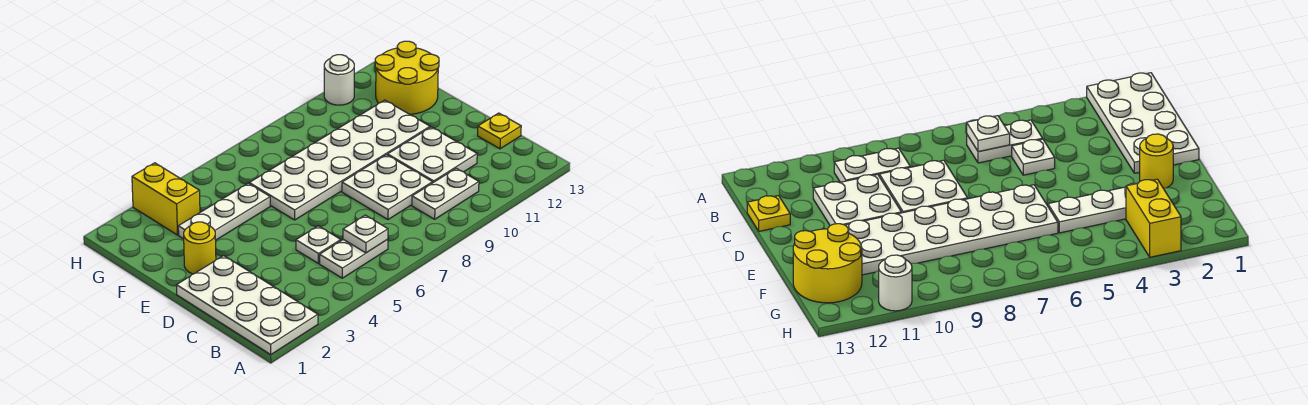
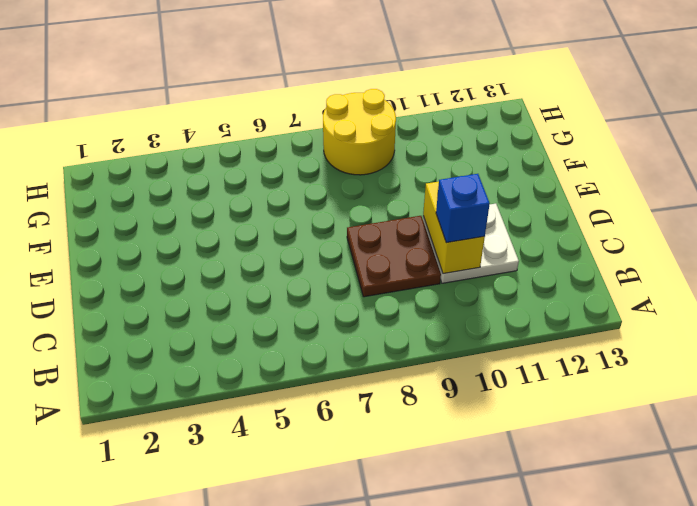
brown 2x2 plate [347,216,441,297] -> white 2x2 plate [342,155,433,220]
yellow 1x2 brick [423,182,485,274] -> yellow 1x2 brick moved to [132,163,200,235]
blue 1x1 brick [436,174,490,243] -> none
yellow 2x2 round brick [323,89,396,175] -> yellow 2x2 round brick moved to [375,41,439,114]
none -> white 2x4 plate [176,256,318,354]
none -> white 1x2 plate [320,239,388,278]
none -> white 1x2 plate [412,168,479,219]

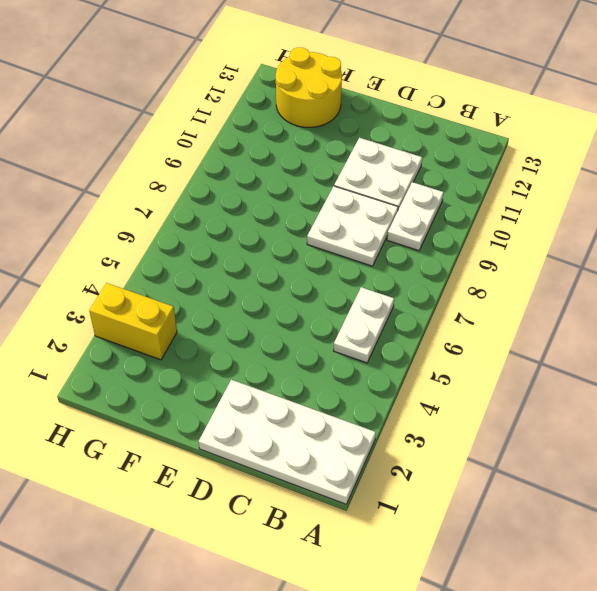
none -> white 1x1 plate [296,226,341,264]
none -> yellow 1x1 plate [478,113,521,149]
none -> yellow 1x1 round brick [184,222,216,274]

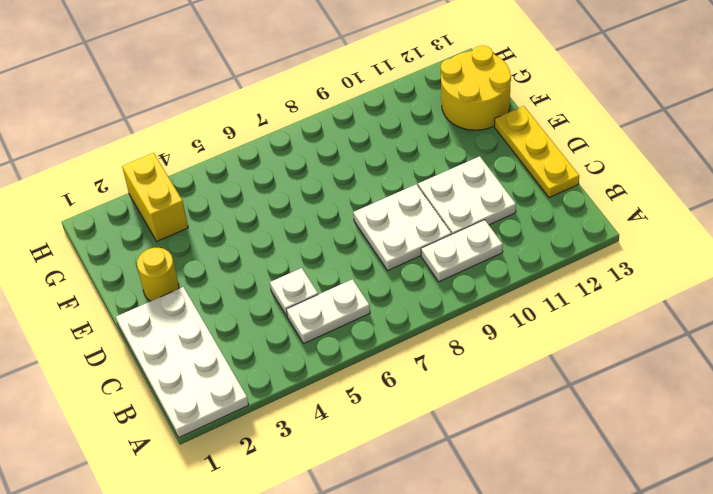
yellow 1x3 plate [495,106,579,198] -> yellow 1x1 plate [478,113,521,149]
none -> white 2x6 plate [249,100,430,220]
none -> white 1x3 plate [178,183,270,240]
none -> white 1x1 round brick [324,55,354,105]

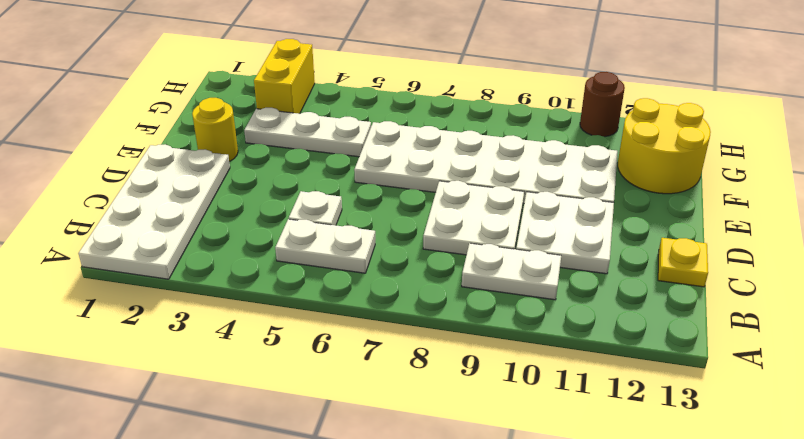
brown 1x1 round brick [580,72,625,137] -> white 1x1 round brick [324,55,354,105]
none -> white 1x1 plate [343,215,388,253]

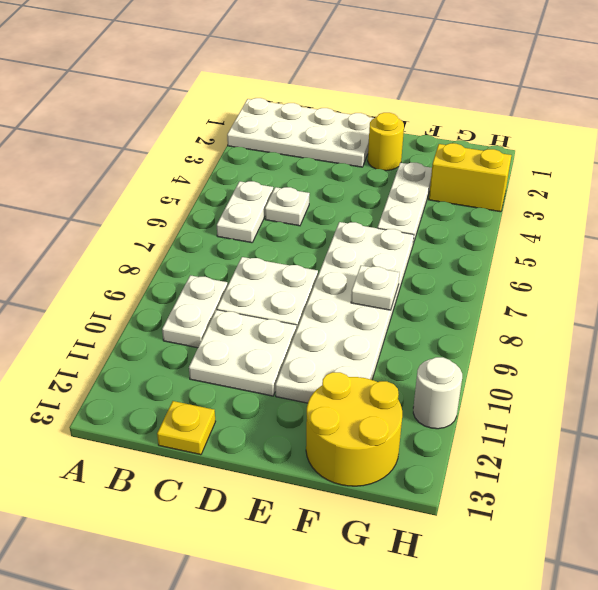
white 1x1 plate [351,266,400,310] -> white 1x1 plate moved to [343,215,388,253]

